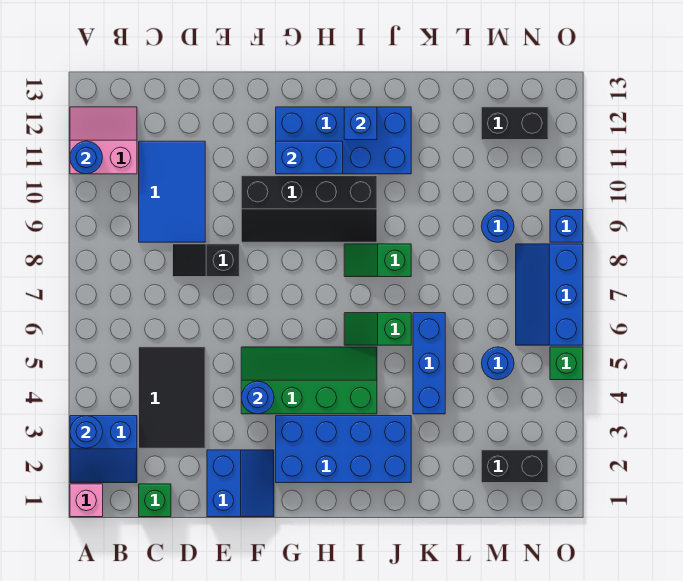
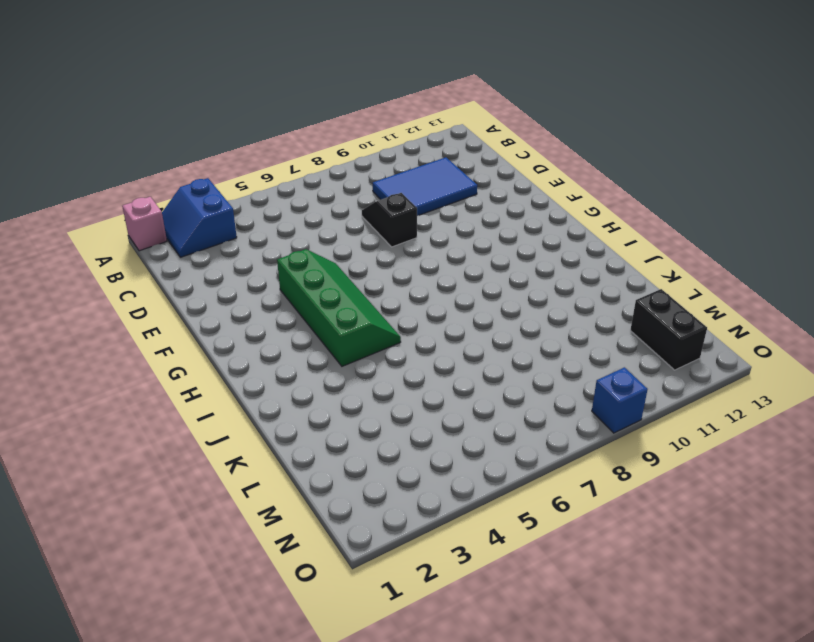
none -> pink 2x2 slope [70,107,137,174]
none -> green 1x1 brick [139,484,171,517]
none -> black 2x3 tile [139,347,205,448]

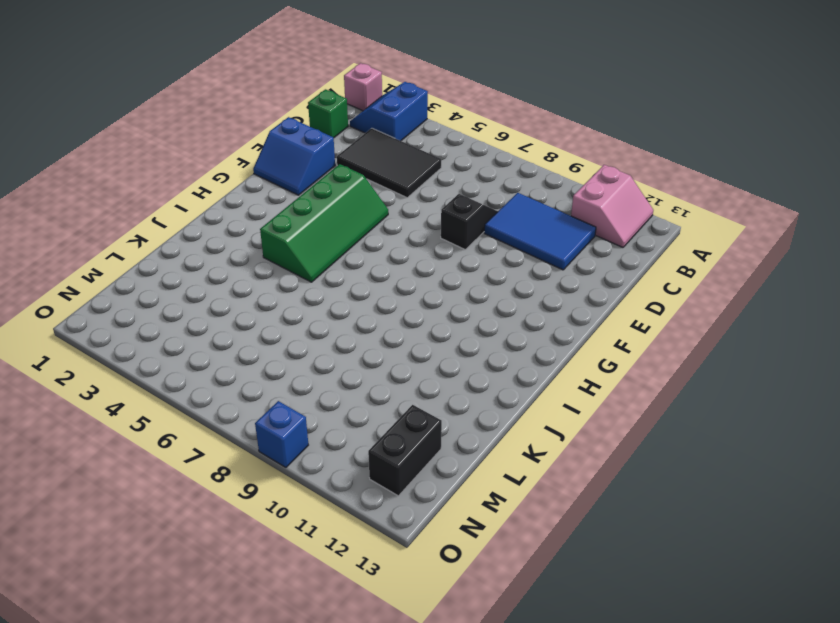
none -> black 2x4 slope [241,176,377,242]
none -> blue 2x4 brick [276,416,411,483]
none -> blue 2x4 brick [276,107,411,174]

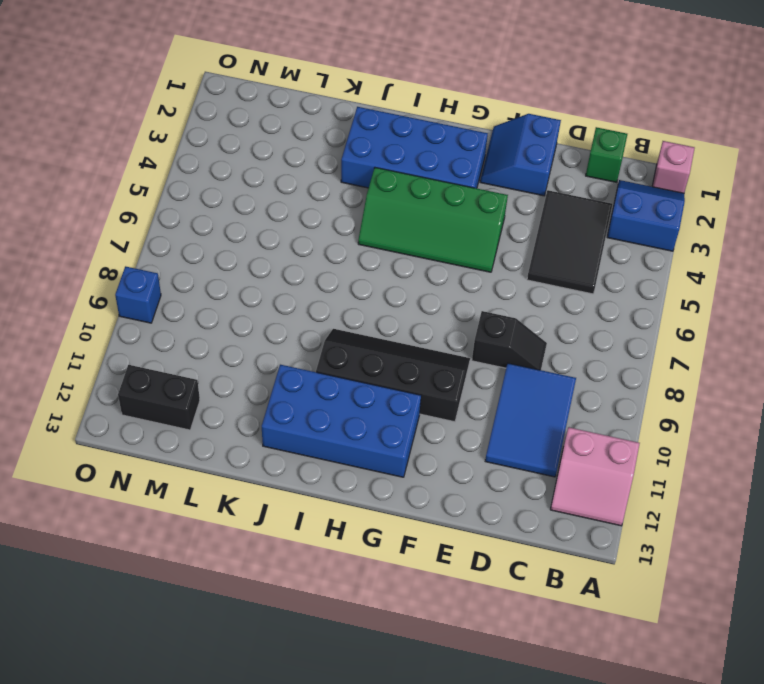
none -> green 1x2 slope [344,313,411,345]
none -> green 1x2 slope [344,244,411,277]
none -> blue 1x3 brick [413,313,445,414]

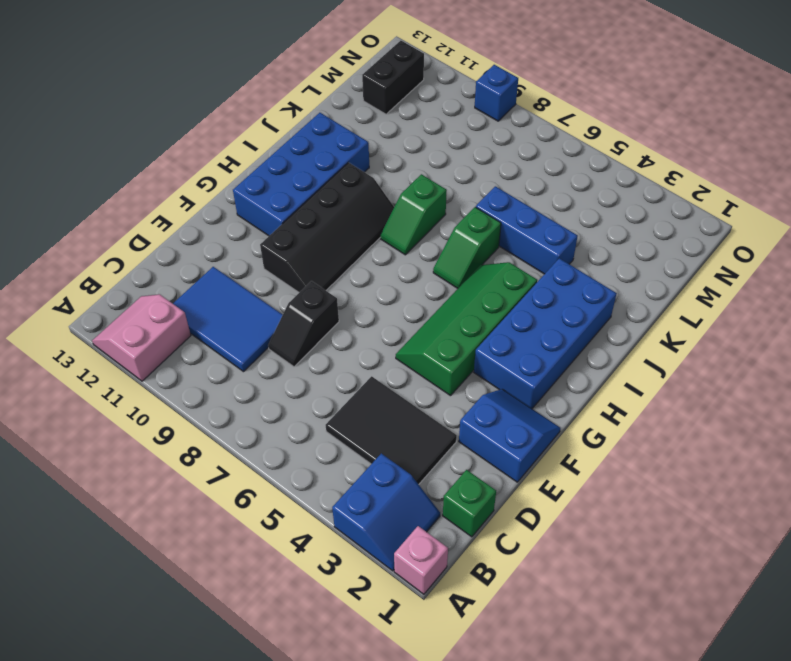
none -> black 1x2 brick [481,450,548,483]
none -> blue 1x1 round brick [481,347,514,380]
none -> blue 1x1 round brick [481,210,514,242]

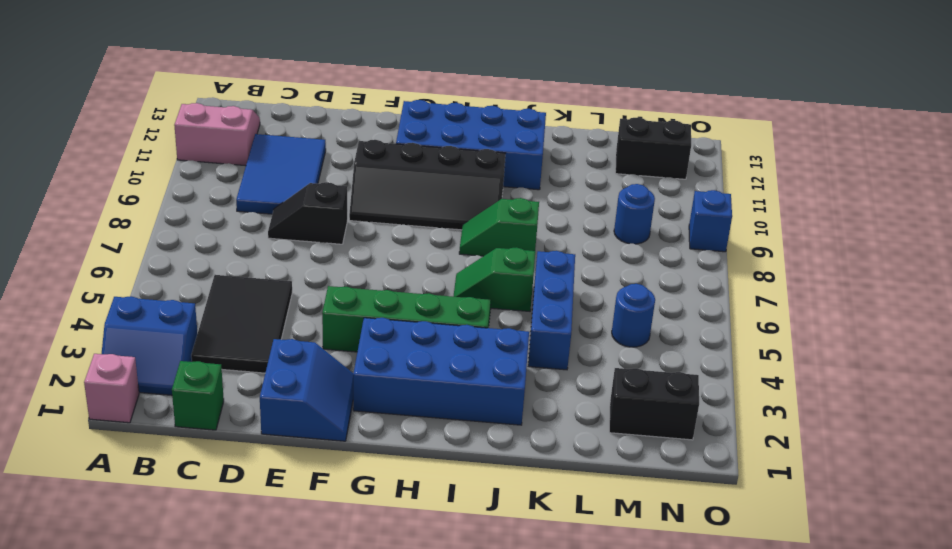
none -> blue 2x3 slope [516,244,583,345]
none -> green 1x1 brick [550,347,583,380]
none -> blue 1x1 round brick [70,416,103,448]

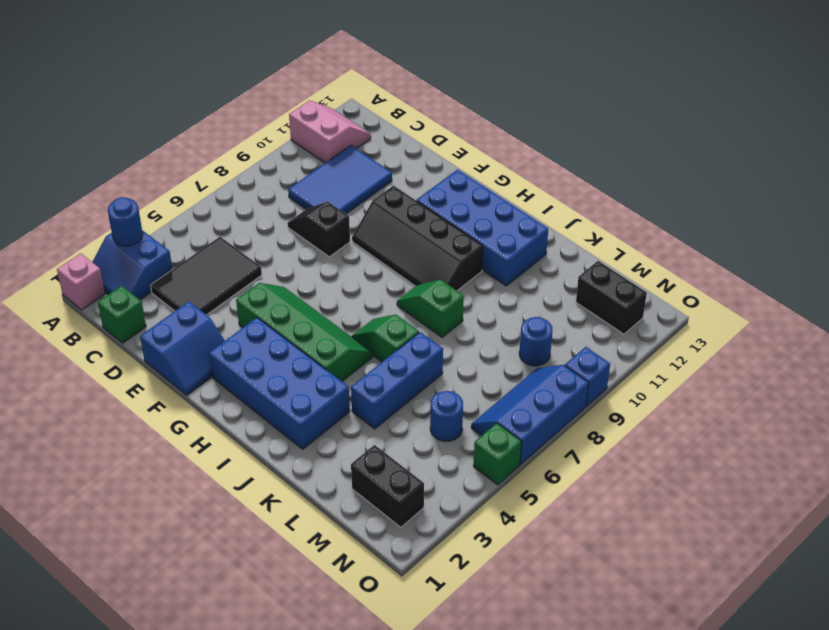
none -> blue 1x1 round brick [70,141,103,174]
none -> blue 1x1 round brick [241,381,274,414]
none -> blue 1x2 brick [276,141,343,174]

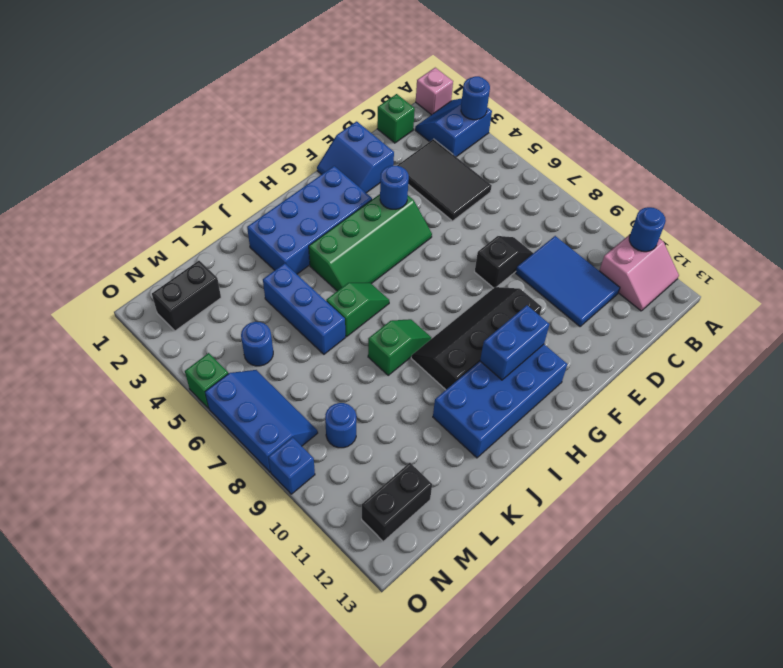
none -> blue 1x1 brick [344,107,377,140]

